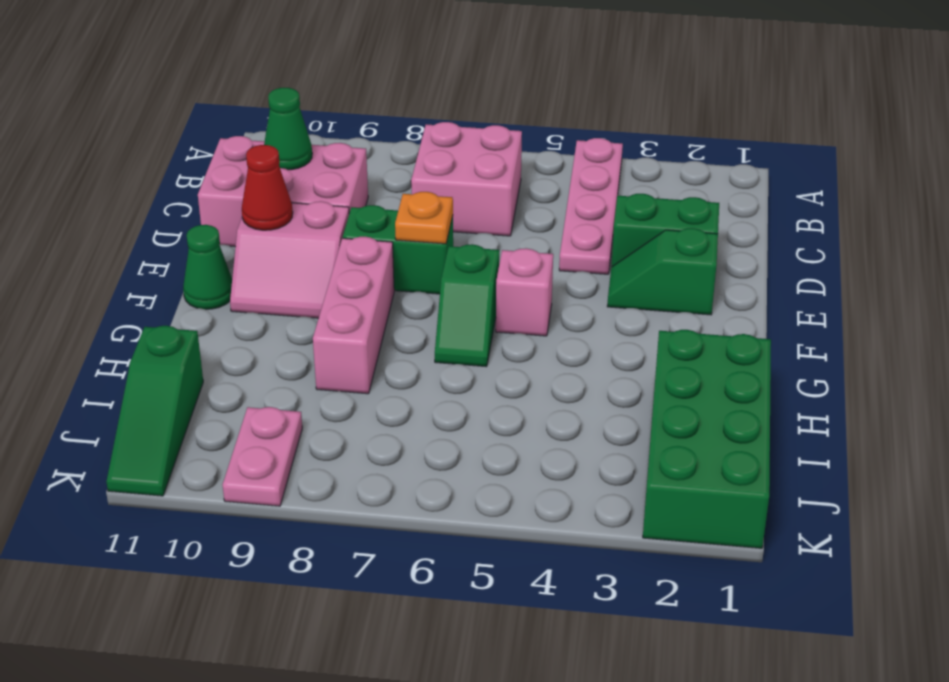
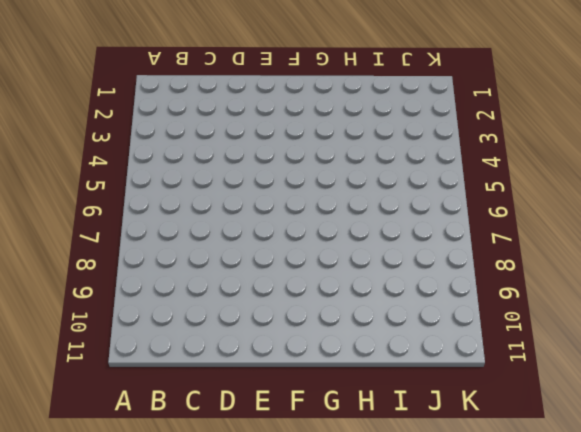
none -> pink 1x4 plate [559,138,623,274]
none -> pink 2x2 brick [411,122,522,236]
none -> pink 2x3 brick [198,136,368,247]

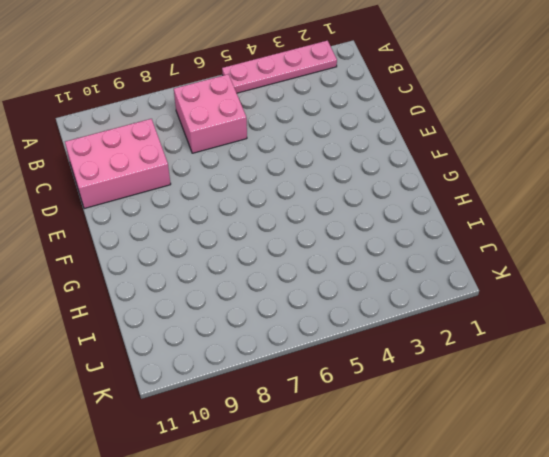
pink 1x4 plate [222,41,337,93] -> pink 1x4 plate turned to [559,138,623,274]
none -> green 1x2 brick [612,194,719,266]
none -> green 1x2 slope [607,228,718,315]
none -> green 1x2 brick [343,205,453,294]

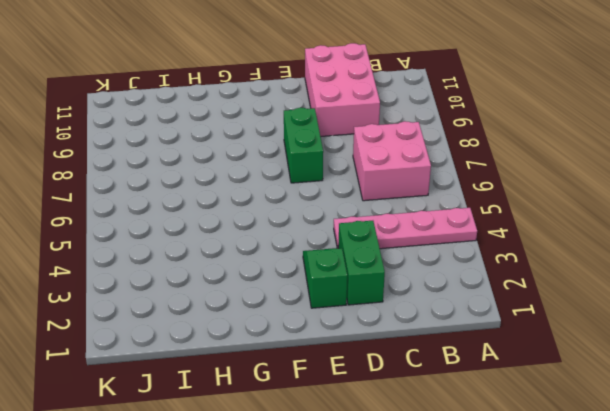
none -> pink 2x2 slope [230,201,349,318]
none -> pink 1x1 brick [496,248,553,336]
none -> green 1x2 slope [435,244,499,367]

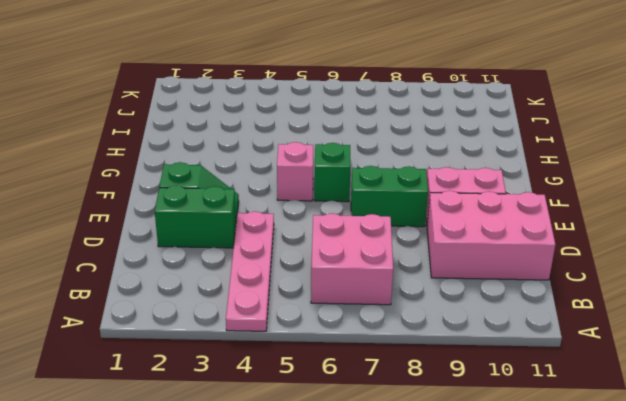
none -> pink 1x3 brick [313,237,394,394]
none -> green 1x1 cone [183,225,232,309]
none -> green 2x4 brick [643,330,771,548]

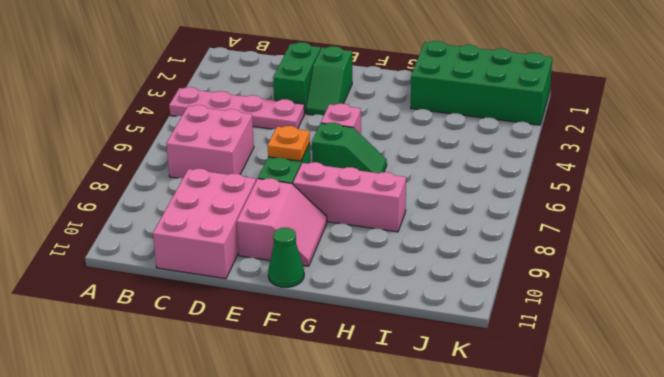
none -> green 1x3 slope [106,326,203,496]
none -> pink 1x2 plate [223,407,302,506]
none -> green 1x1 cone [264,88,312,170]

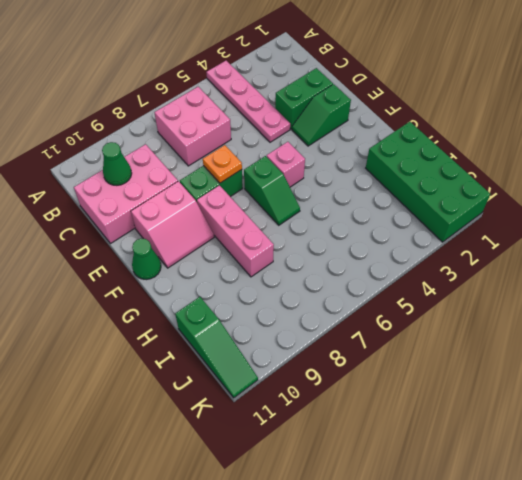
none -> pink 1x2 plate [223,407,302,506]
none -> red 1x1 cone [242,145,293,230]

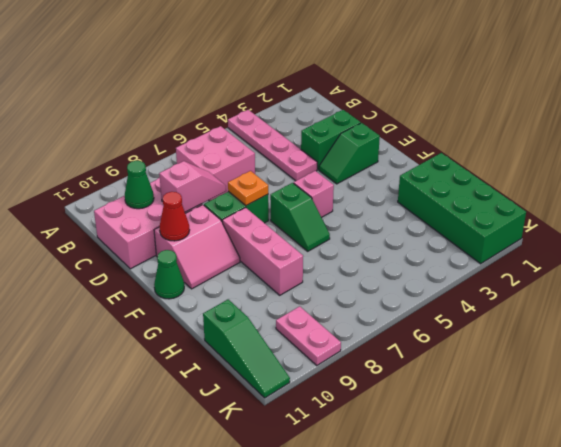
pink 1x2 slope [159,161,226,212] -> none

